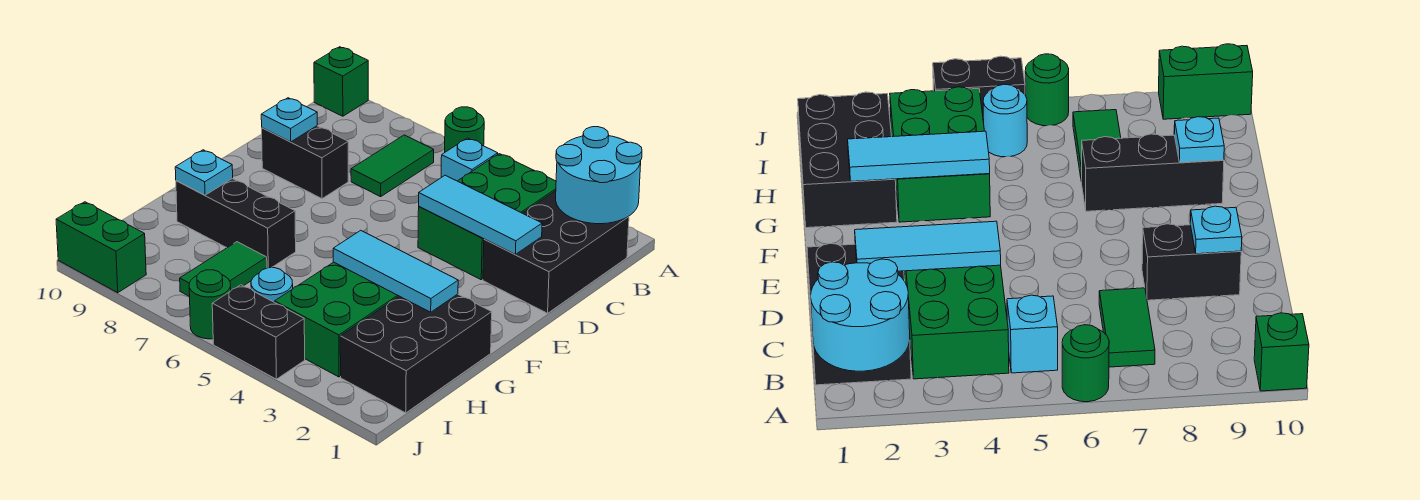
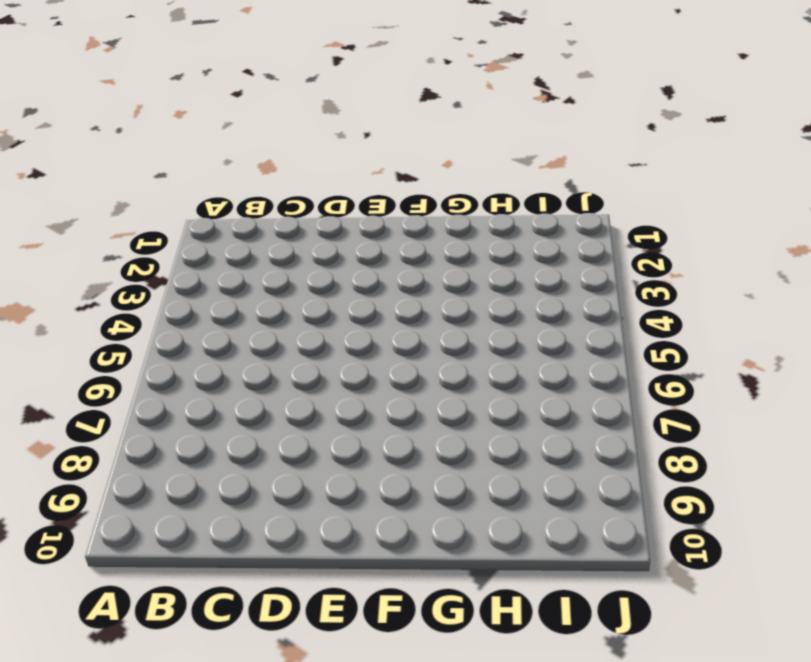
none -> green 1x1 round brick [445,107,484,152]
none -> green 1x1 brick [314,47,368,116]
none -> black 2x3 brick [483,191,629,313]

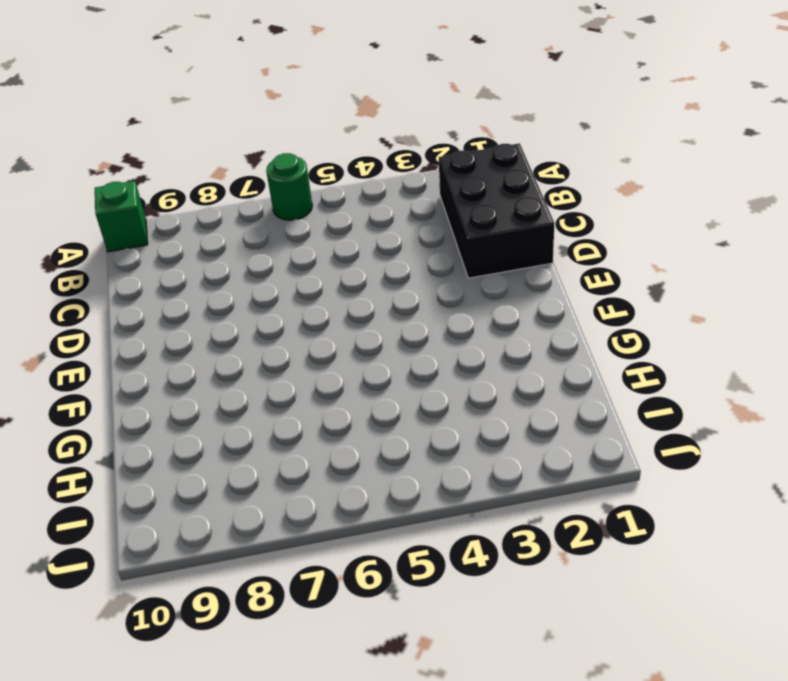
none -> green 2x3 brick [418,154,556,280]
none -> cyan 1x1 brick [441,138,498,181]
none -> green 1x2 tile [351,135,434,197]

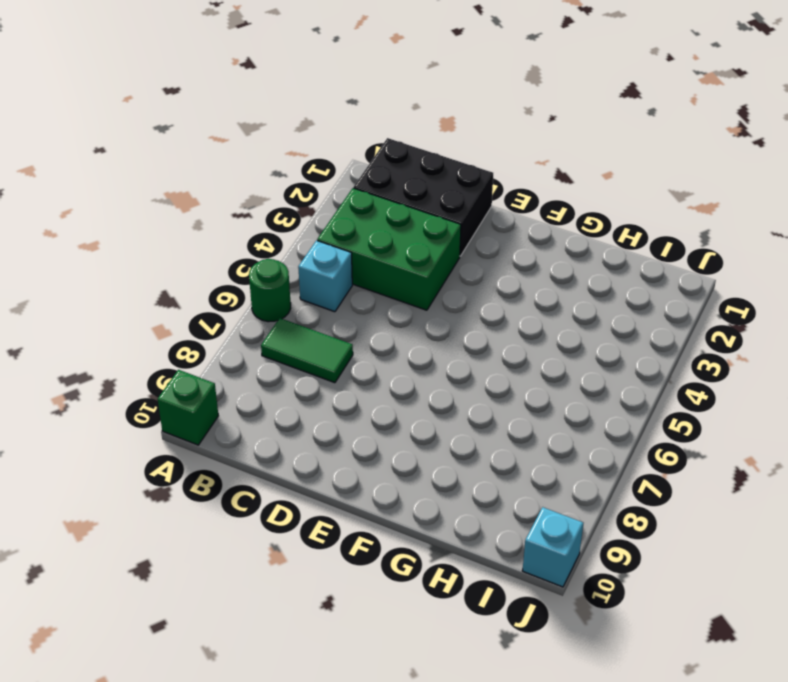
cyan 1x1 brick [522,507,583,587] -> green 1x2 brick [56,202,146,293]
none -> black 1x2 brick [262,126,348,199]
none -> black 2x3 brick [340,294,492,413]
none -> green 2x3 brick [275,262,399,377]

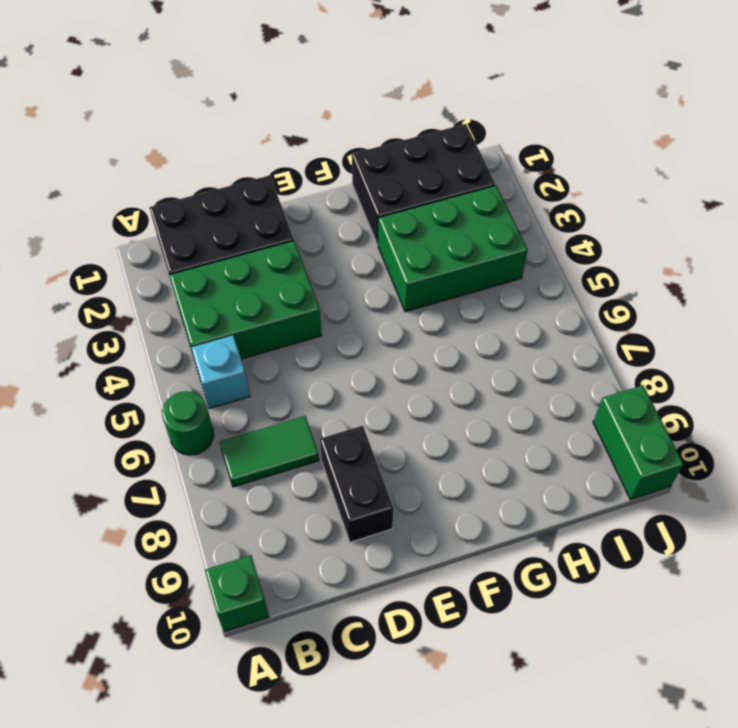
none -> black 1x3 brick [176,179,296,268]
none -> green 1x2 tile [180,242,267,297]
none -> cyan 1x1 round brick [251,268,293,302]

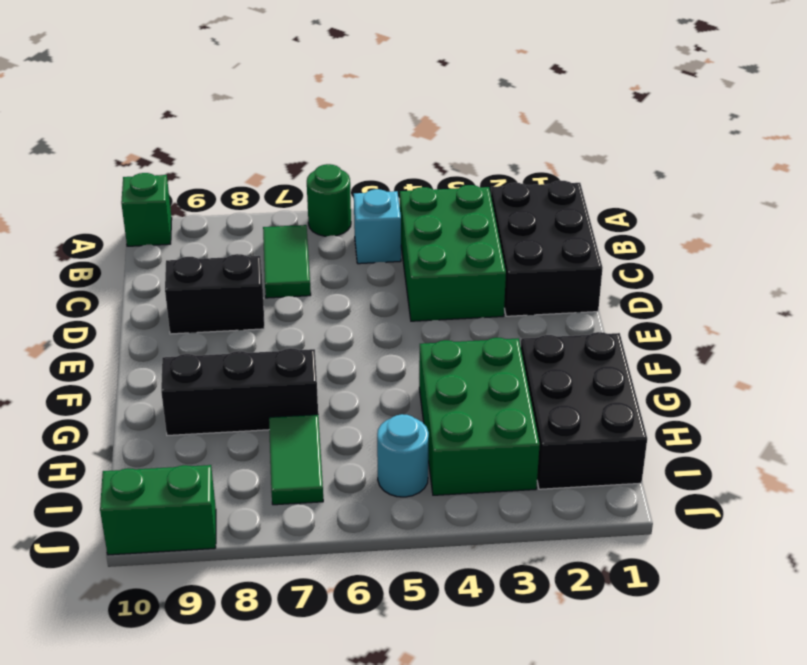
none -> black 1x2 brick [212,285,305,379]
none -> green 1x1 round brick [189,270,231,339]
none -> cyan 2x2 round brick [556,127,642,224]

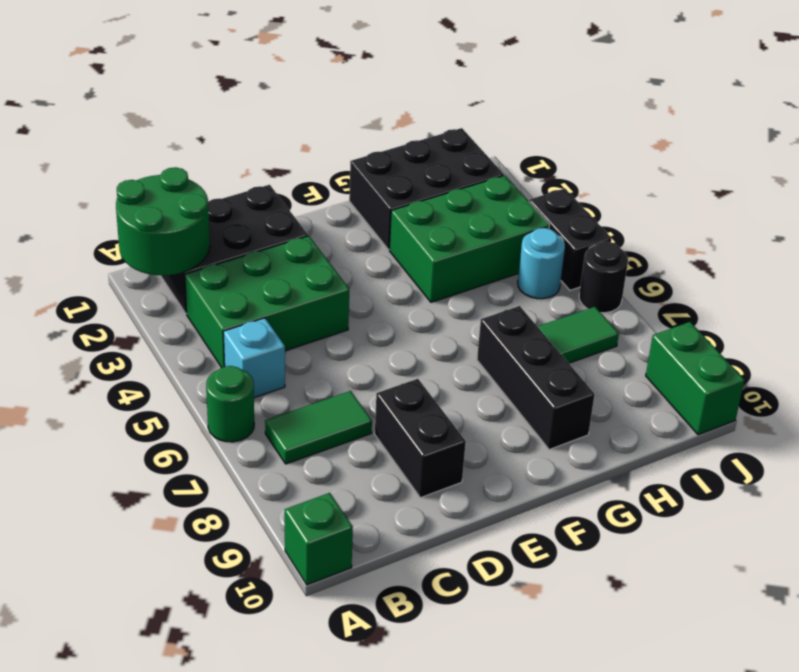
green 2x2 round brick [116,167,210,276] -> cyan 2x2 round brick [556,127,642,224]
black 1x1 round brick [579,242,628,313] -> green 1x1 round brick [189,270,231,339]
none -> cyan 1x3 tile [419,175,542,254]
none -> cyan 1x1 plate [261,98,317,142]
none -> cyan 1x3 tile [333,230,458,312]

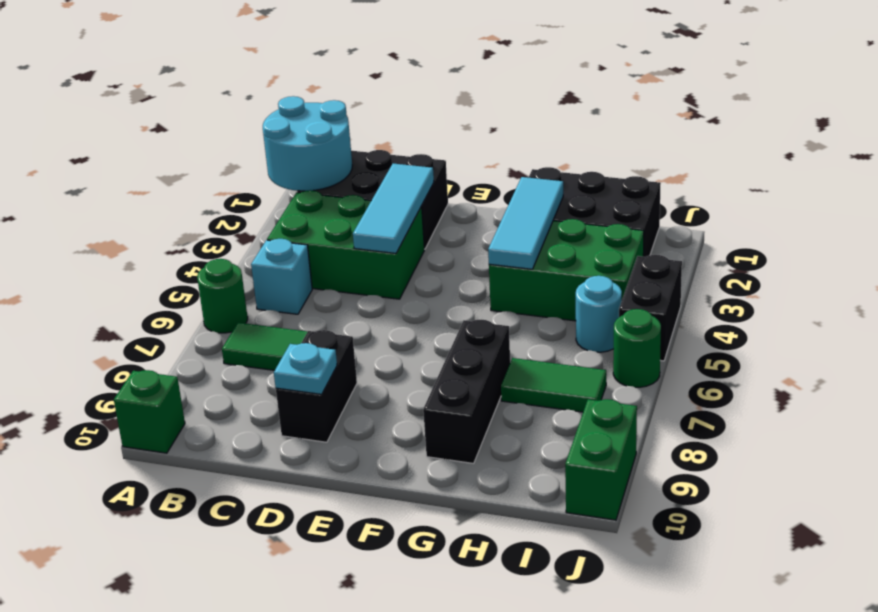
none -> cyan 1x1 plate [175,150,233,195]

